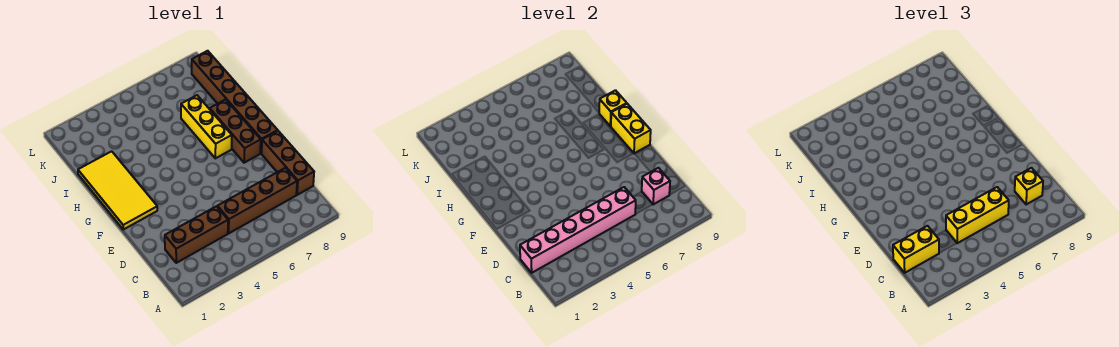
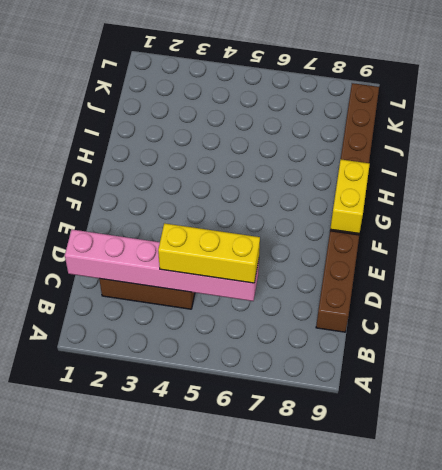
none -> brown 1x4 brick [217,168,297,233]
none -> yellow 2x4 tile [78,151,157,230]
none -> brown 1x3 brick [210,99,261,163]

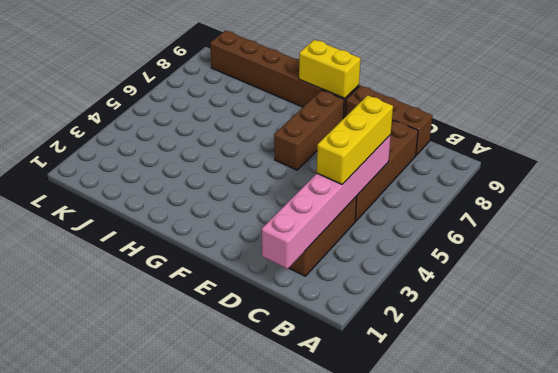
brown 1x3 brick [274,90,344,170] -> brown 1x3 brick turned to [210,99,261,163]
none -> yellow 2x4 tile [78,151,157,230]
none -> yellow 1x3 brick [181,95,232,158]
none -> pink 1x1 brick [642,168,670,205]

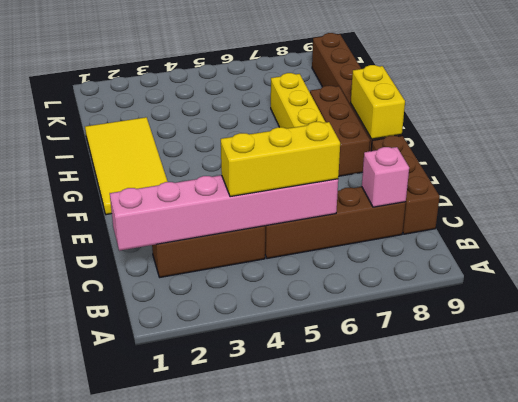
none -> yellow 1x1 brick [599,90,627,126]
none -> yellow 1x2 brick [893,226,939,273]
none -> yellow 1x1 brick [1015,168,1043,205]

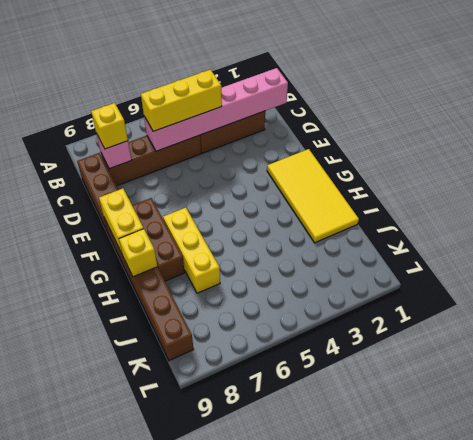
none -> yellow 1x2 brick [893,226,939,273]

